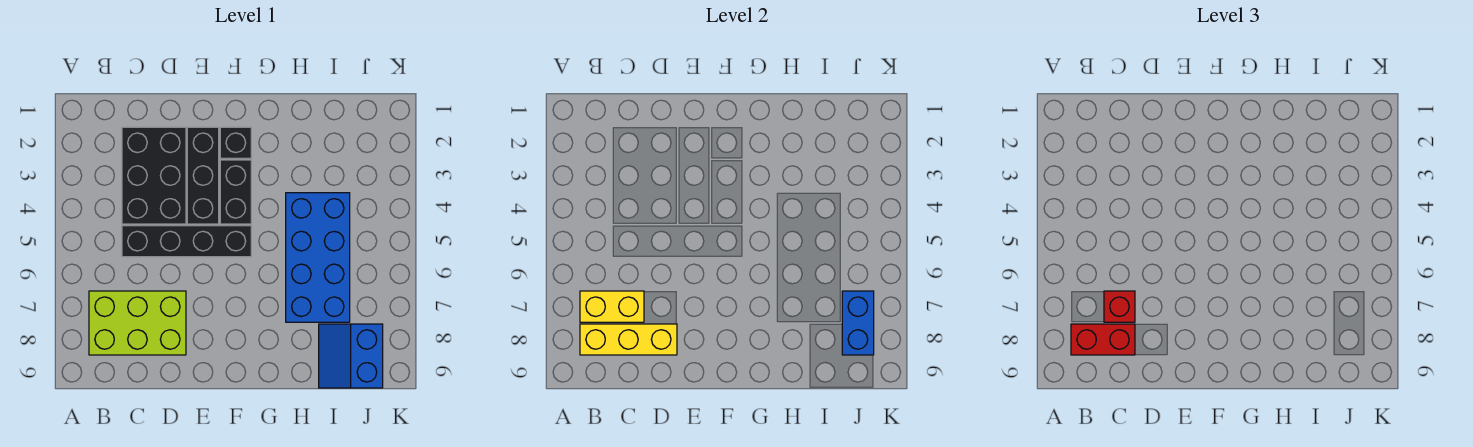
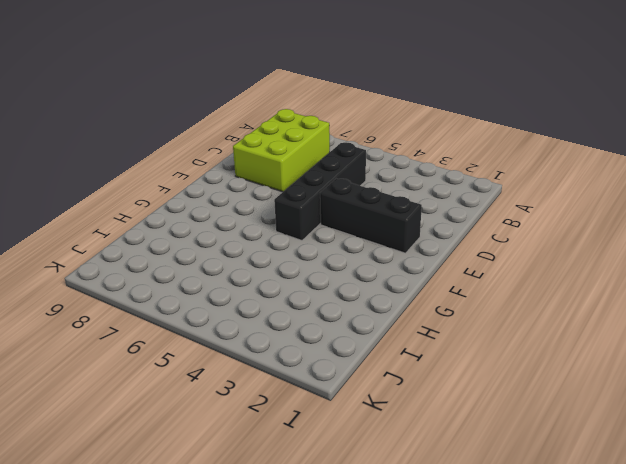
none -> black 2x3 brick [122,127,186,224]
none -> black 1x1 brick [220,127,251,158]
none -> black 1x2 brick [220,160,251,224]

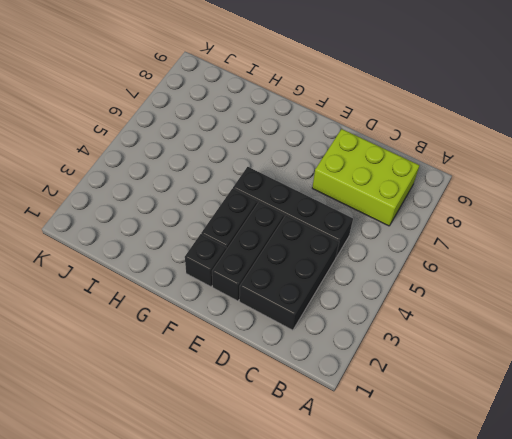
none -> blue 2x4 brick [286,193,350,322]
none -> blue 2x2 slope [319,324,383,388]
none -> yellow 1x2 brick [580,291,644,322]

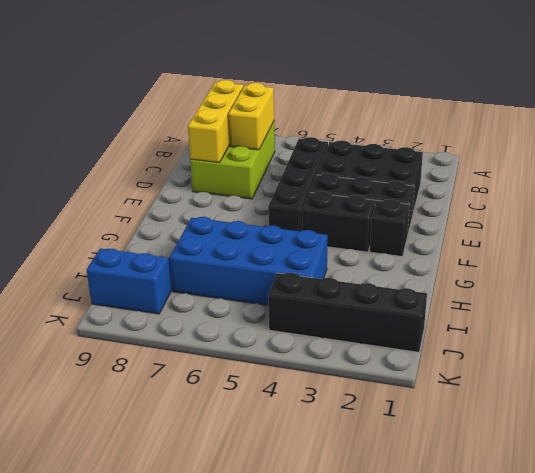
black 1x4 brick [268,273,427,352] -> none
none -> blue 1x2 brick [842,291,874,355]
none -> red 1x2 brick [1071,324,1135,355]
none -> red 1x1 brick [1104,291,1135,322]

